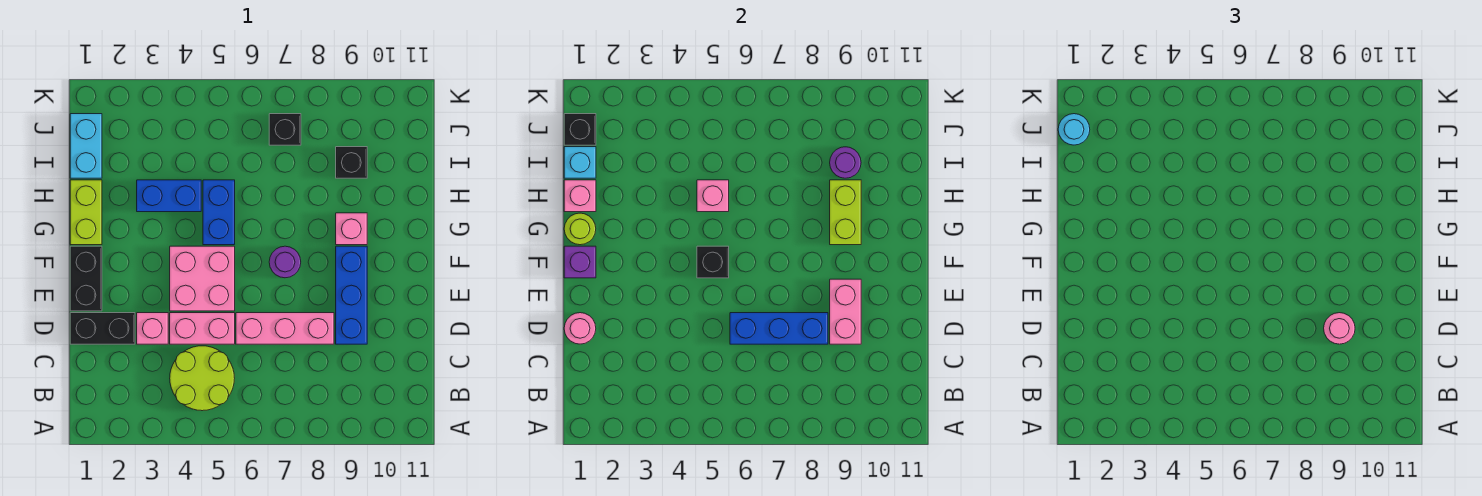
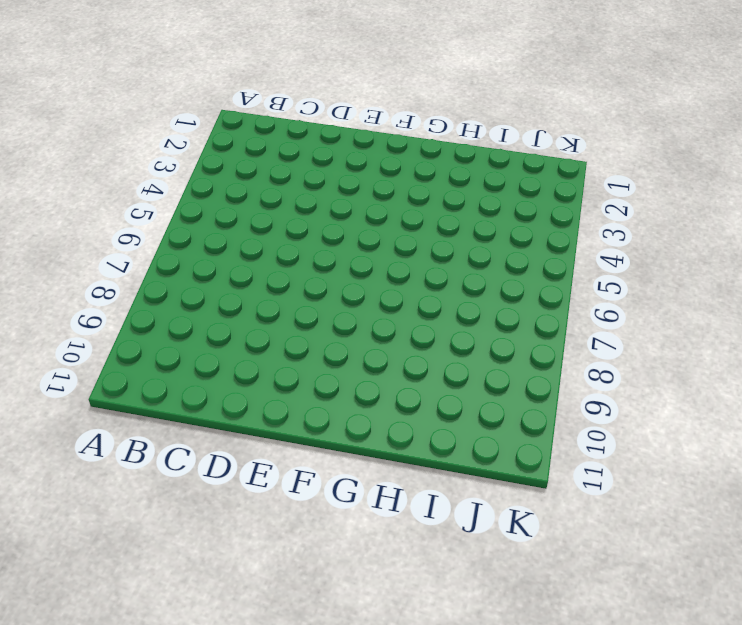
none -> lime 2x2 round brick [170,346,235,411]
none -> black 1x2 brick [70,313,135,344]
none -> pink 1x1 brick [137,313,168,344]
none -> pink 1x2 brick [170,313,235,344]

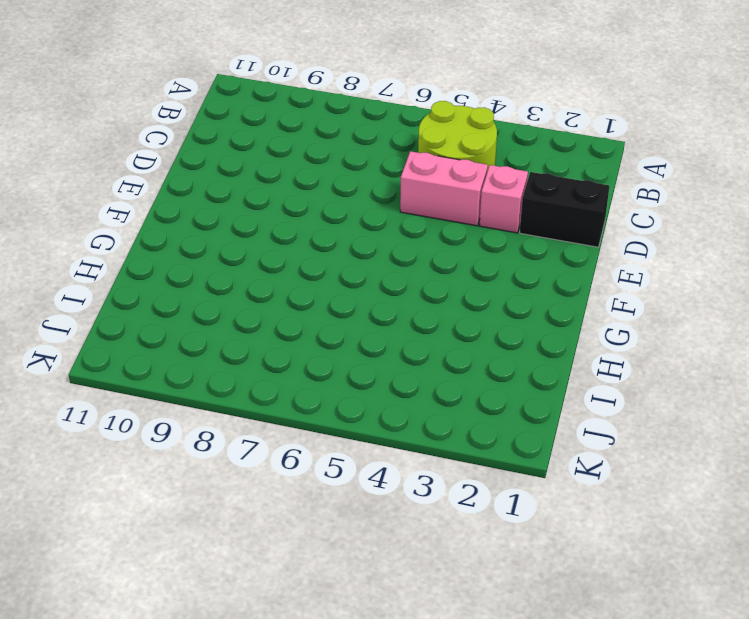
none -> pink 1x3 brick [236,313,334,344]
none -> blue 1x3 brick [336,246,367,344]
none -> black 1x2 brick [70,246,102,311]
none -> pink 2x2 brick [170,246,235,311]

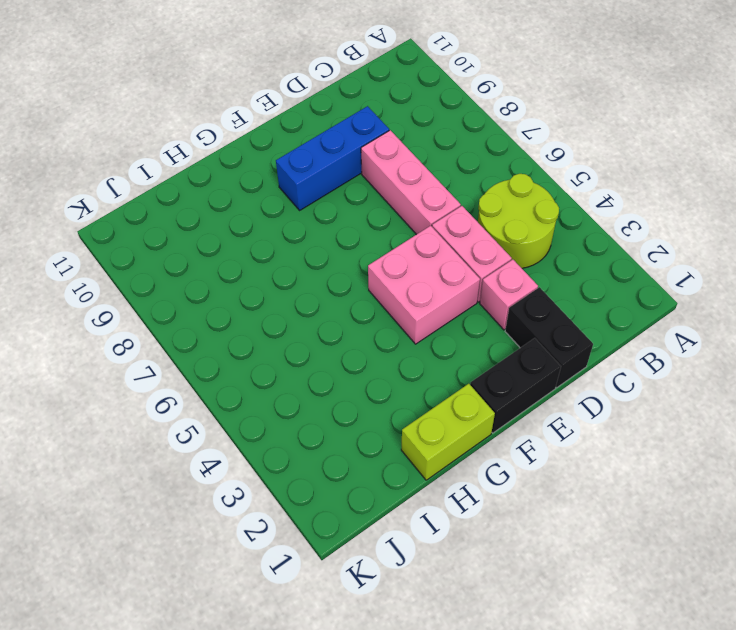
none -> purple 1x1 round brick [269,246,301,278]
none -> blue 1x2 brick [203,180,235,245]
none -> pink 1x1 brick [336,213,367,245]
none -> blue 1x2 brick [137,180,201,212]

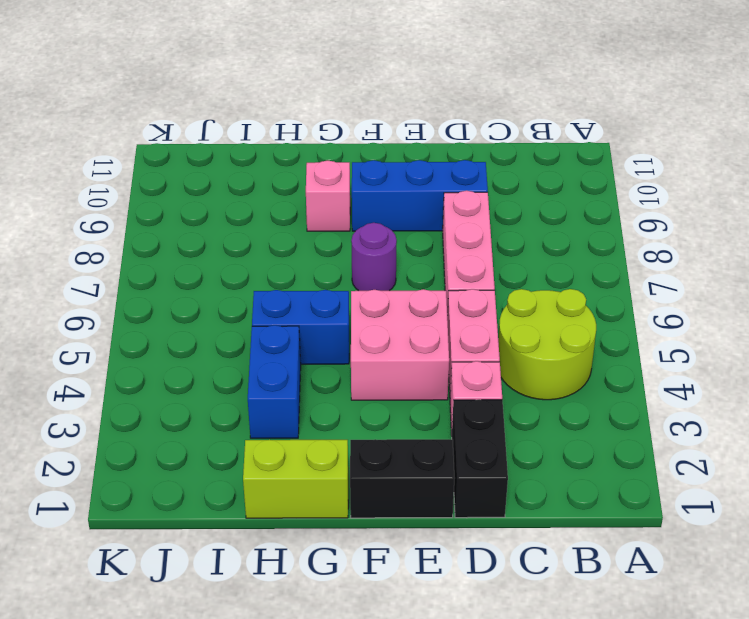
none -> cyan 1x2 brick [70,114,102,178]
none -> black 1x1 brick [336,147,367,178]
none -> black 1x1 brick [269,114,301,145]
none -> pink 1x1 round brick [564,313,596,344]

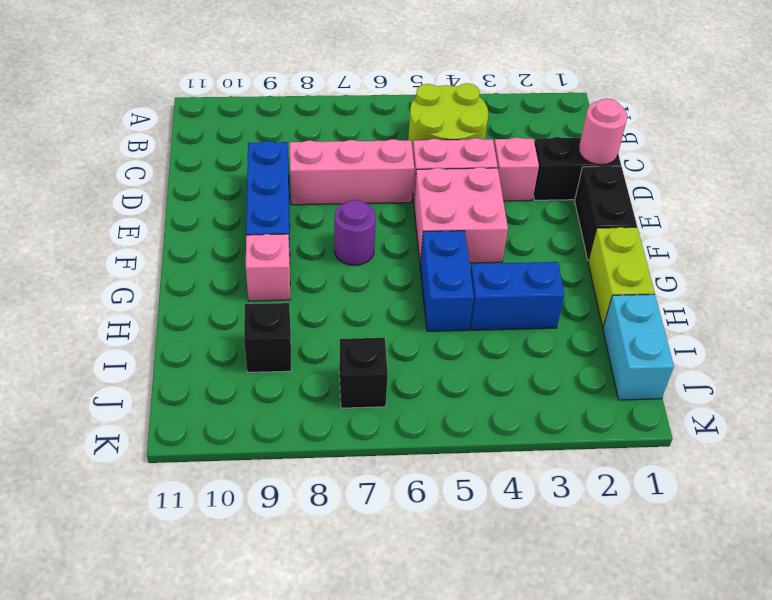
none -> blue 1x3 brick [730,313,828,344]
none -> pink 1x2 brick [830,279,861,344]
none -> purple 1x1 brick [564,246,596,278]
none -> black 1x1 brick [697,246,729,278]

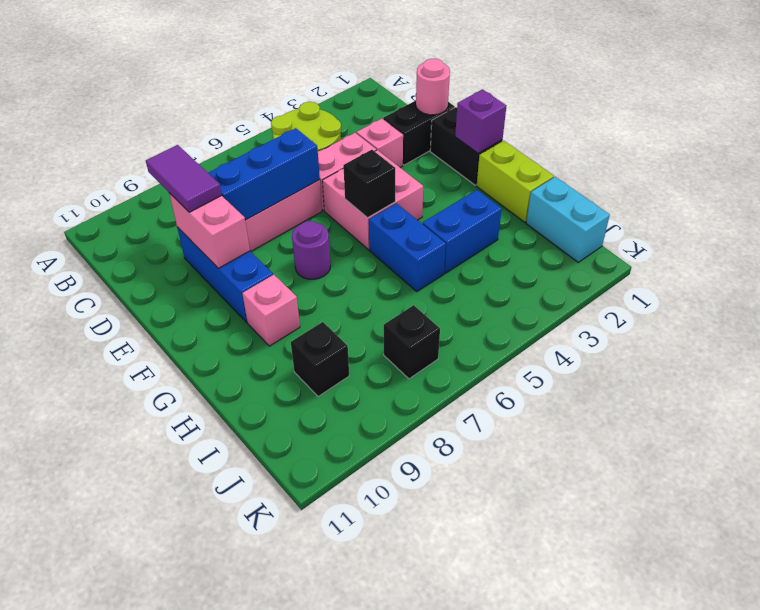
purple 1x2 tile [146,145,222,212] -> pink 1x1 round brick [1324,313,1355,344]
none -> lime 1x1 round brick [564,213,596,245]
none -> lime 1x2 brick [830,180,861,245]
none -> pink 1x1 brick [564,180,596,212]
none -> pink 1x1 brick [697,180,729,212]

